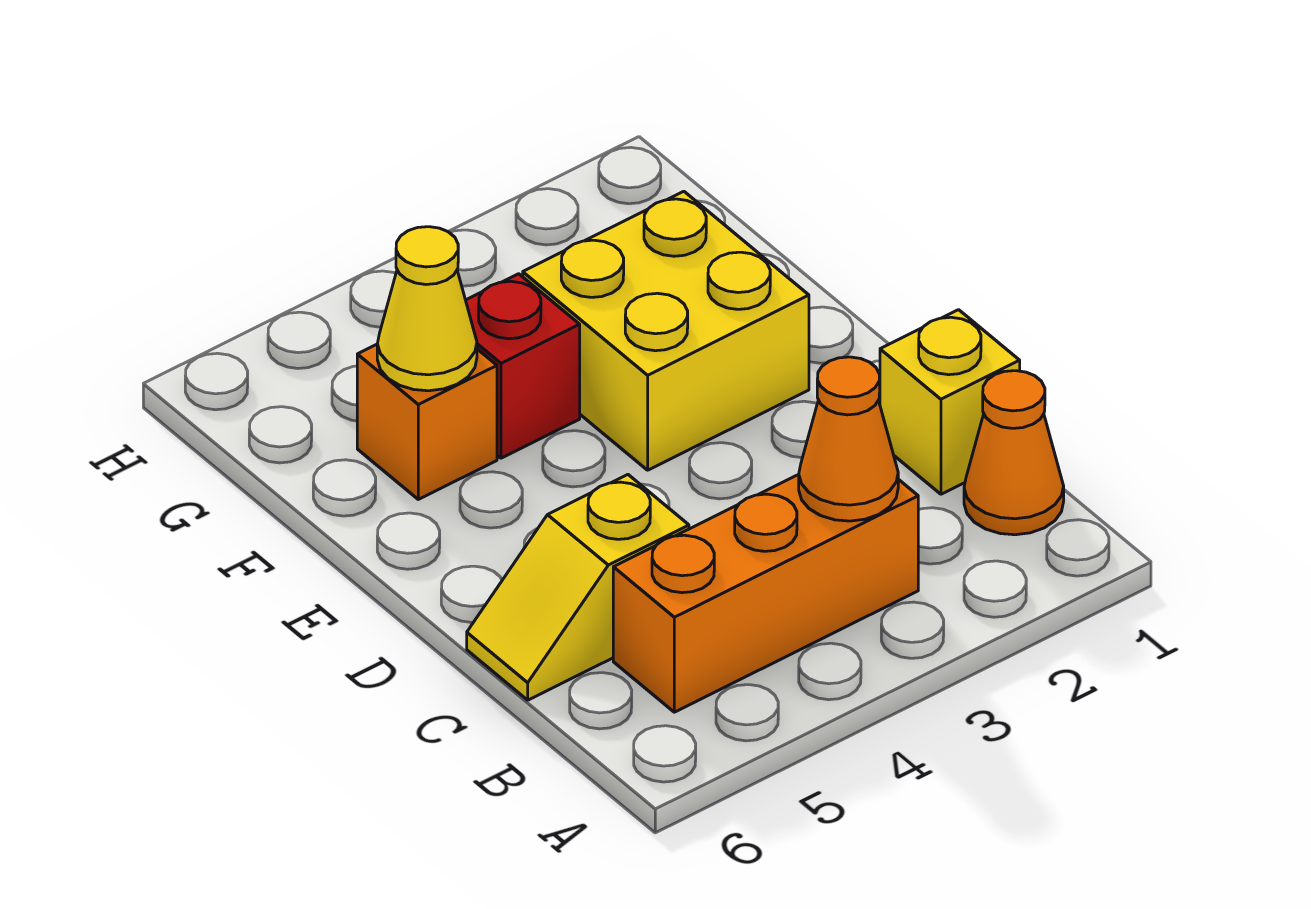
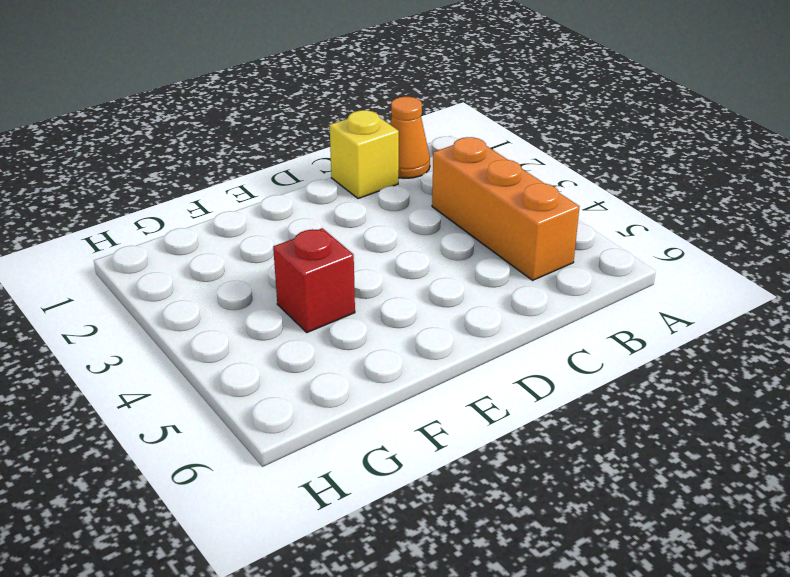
none -> yellow 1x2 slope [467,475,689,700]
none -> yellow 2x2 brick [523,191,809,470]

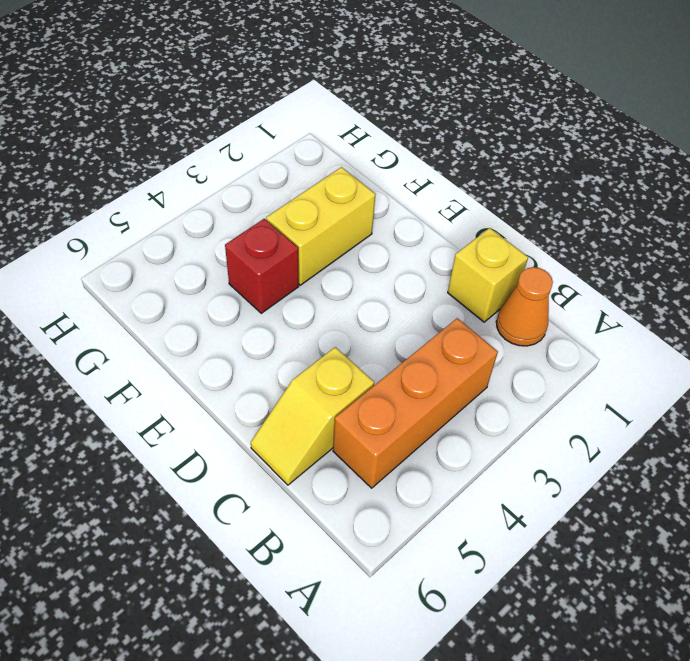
yellow 1x2 brick [266,167,376,285] -> yellow 2x2 brick [523,191,809,470]
none -> orange 1x1 brick [357,344,497,499]
none -> orange 1x1 cone [799,357,898,521]

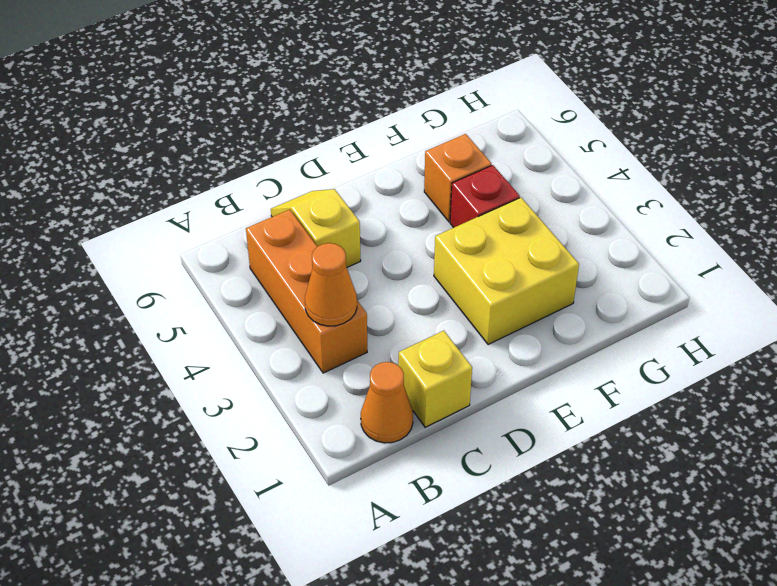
none -> yellow 1x1 cone [377,227,477,391]

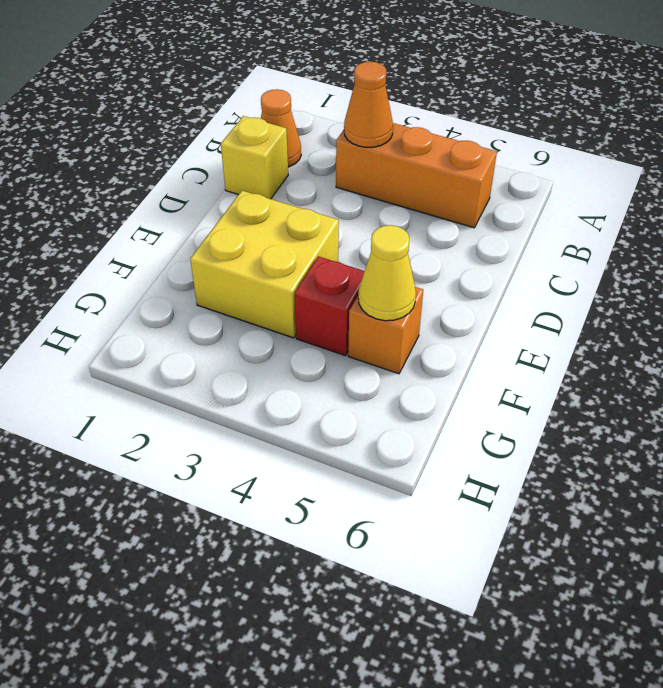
none -> yellow 1x2 slope [467,475,689,700]

